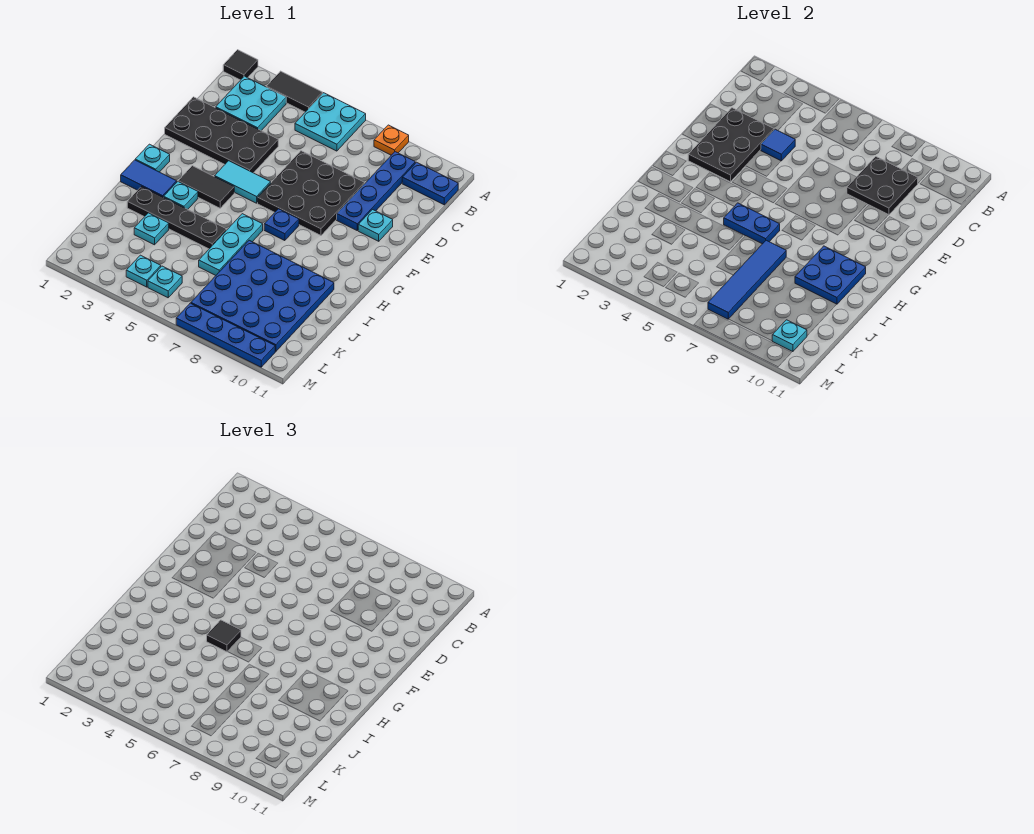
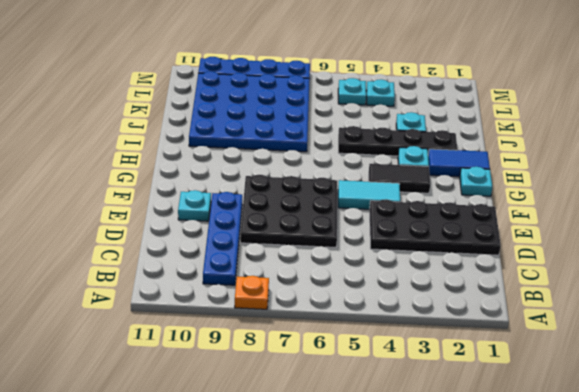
none -> black 1x1 tile [223,50,258,80]
none -> black 1x2 tile [267,71,323,112]
none -> cyan 2x2 plate [295,93,366,151]
none -> cyan 2x2 plate [216,76,286,131]

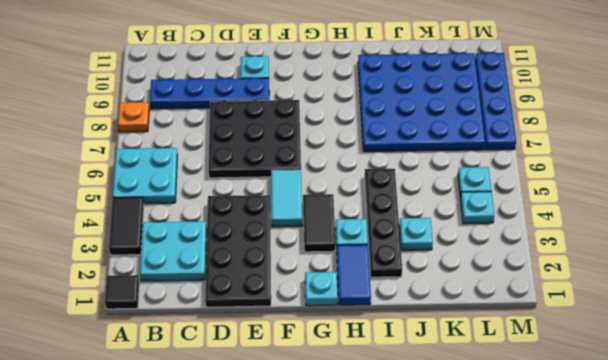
none -> blue 1x2 plate [402,162,458,205]
none -> blue 1x1 plate [264,209,299,241]
none -> cyan 1x3 plate [199,214,263,275]
none -> black 2x2 plate [847,157,918,215]

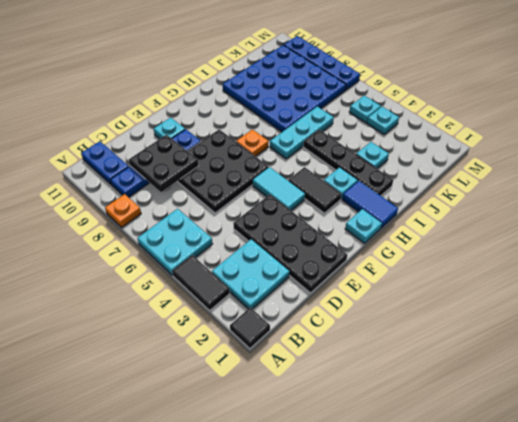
orange 1x1 plate [236,130,268,156] -> blue 1x1 plate [264,209,299,241]
none -> black 2x3 plate [688,108,774,182]
none -> blue 1x1 tile [761,129,795,161]
none -> blue 1x2 plate [724,203,780,244]
none -> blue 2x2 plate [795,246,866,304]

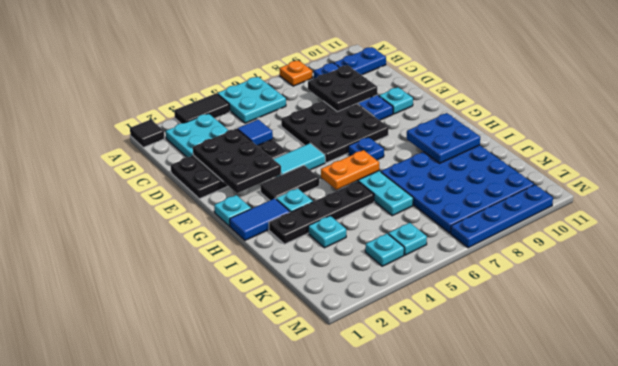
orange 1x2 plate [321,150,379,190] -> blue 1x2 plate [724,203,780,244]
none -> blue 1x4 tile [708,240,786,319]
none -> cyan 1x1 plate [772,320,807,352]
none -> black 1x1 tile [207,620,241,652]

